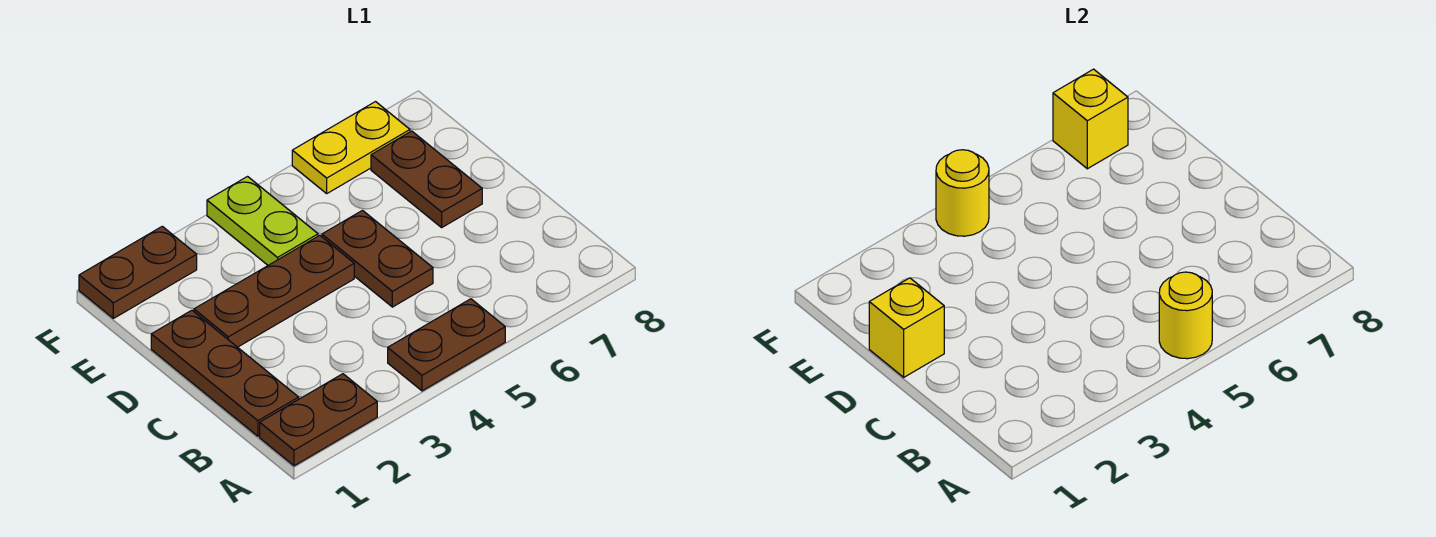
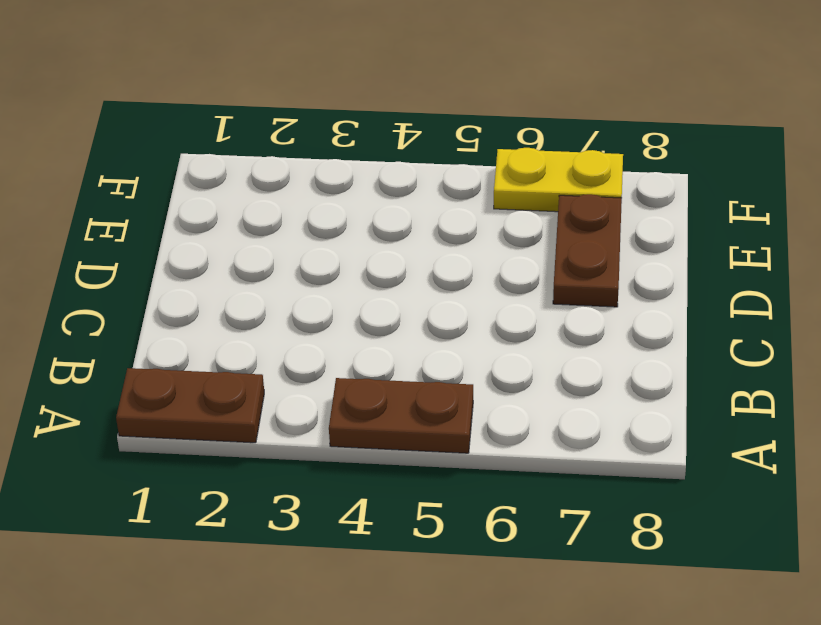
none -> brown 1x3 plate [151,310,299,436]
none -> brown 1x2 plate [322,210,433,307]
none -> brown 1x3 plate [194,235,354,347]

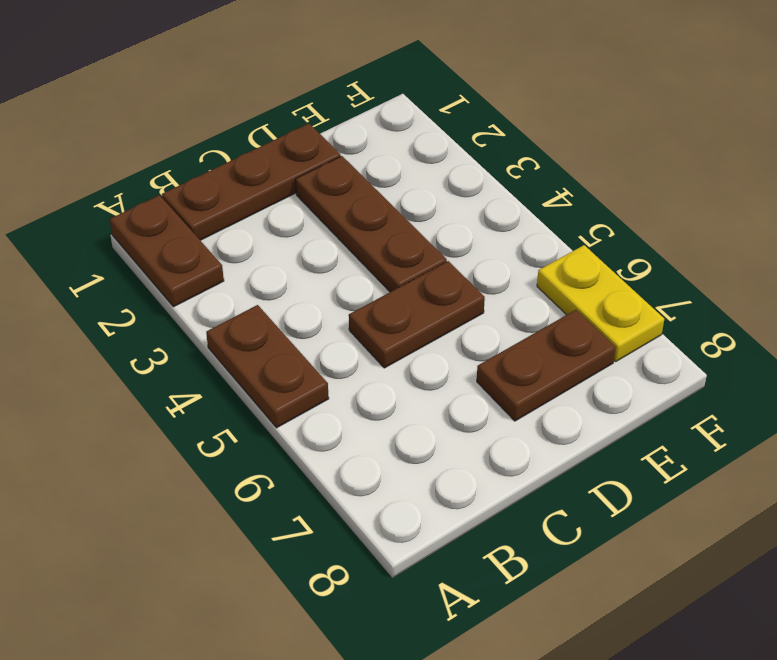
none -> lime 1x2 plate [207,177,318,265]
none -> brown 1x2 plate [79,226,197,318]
none -> yellow 1x1 round brick [1159,272,1212,359]

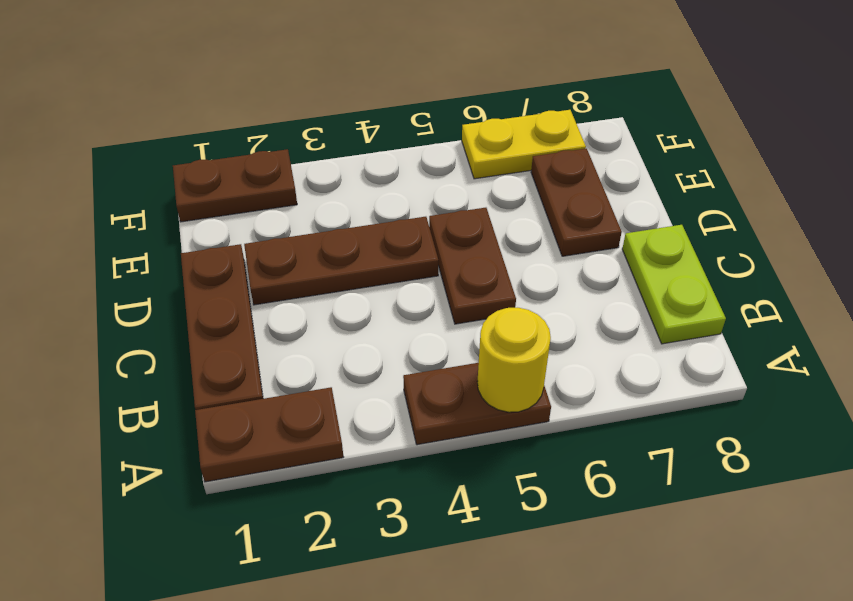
lime 1x2 plate [622,225,726,344] -> lime 1x2 plate moved to [207,177,318,265]
none -> yellow 1x1 brick [869,278,944,377]
none -> yellow 1x1 round brick [936,150,989,236]
none -> yellow 1x1 brick [1053,69,1128,169]

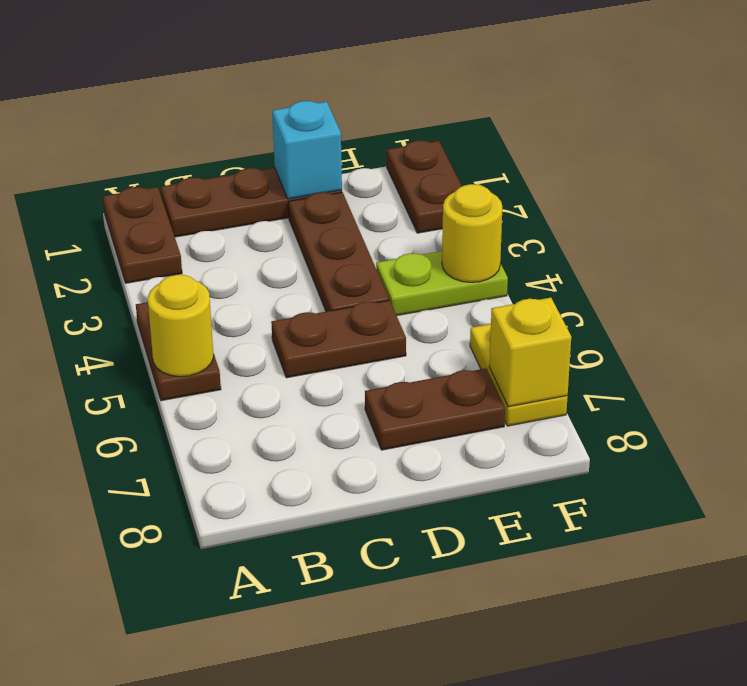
cyan 1x1 brick [272,101,342,199] -> yellow 1x1 brick [869,278,944,377]

